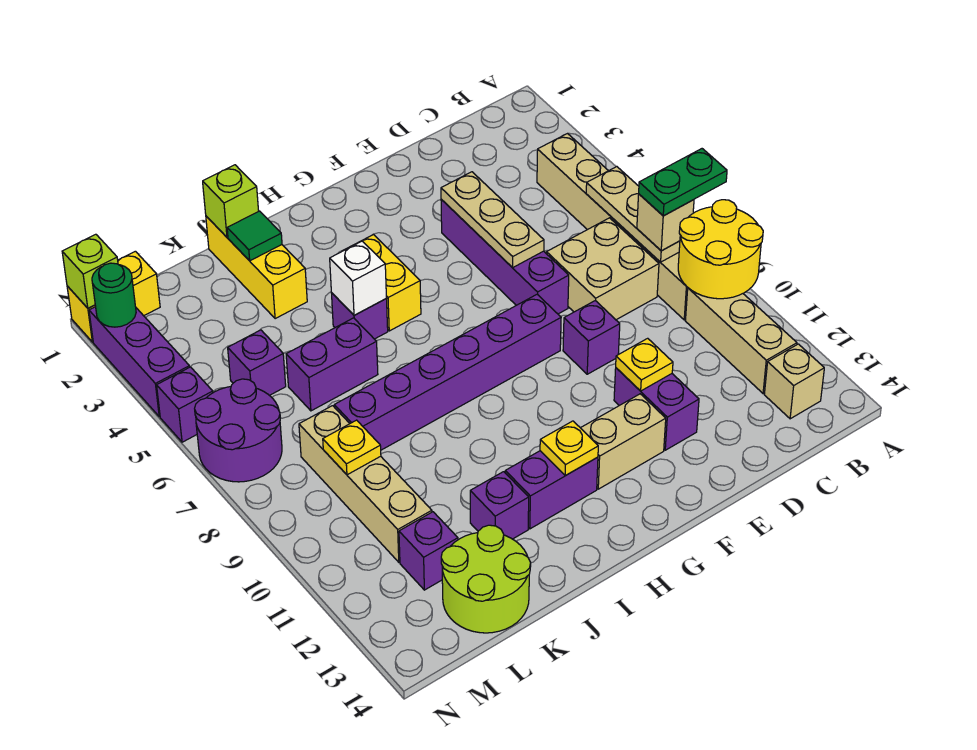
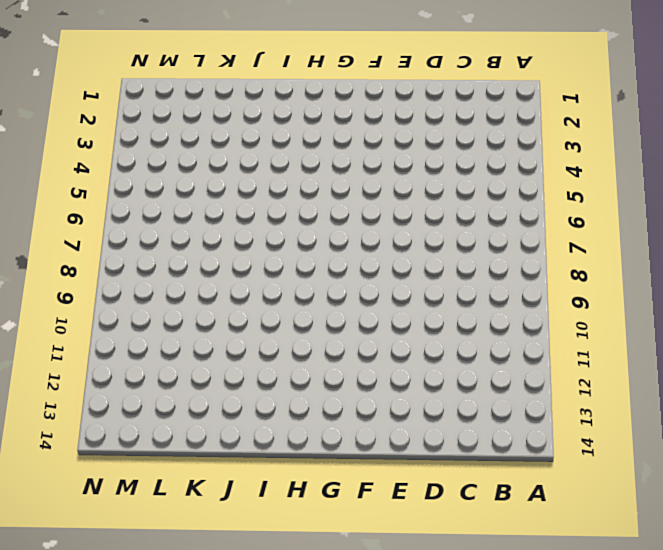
none -> tan 1x6 brick [537,134,688,320]
none -> tan 1x3 brick [686,288,797,394]
none -> tan 1x1 brick [764,344,824,419]
none -> tan 2x2 brick [547,218,659,320]

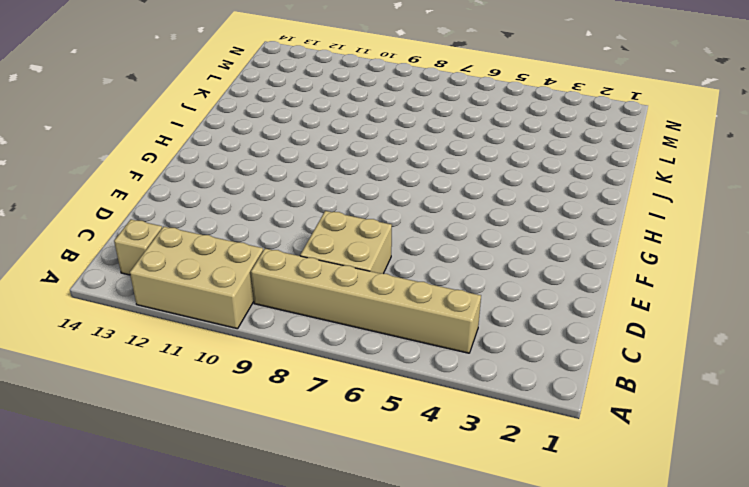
tan 2x3 brick [130,227,263,329] -> tan 1x3 brick [686,288,797,394]
none -> purple 1x4 brick [441,200,569,314]
none -> purple 1x1 brick [563,301,620,374]
none -> purple 1x2 brick [614,368,699,450]
none -> purple 1x6 brick [334,295,561,450]

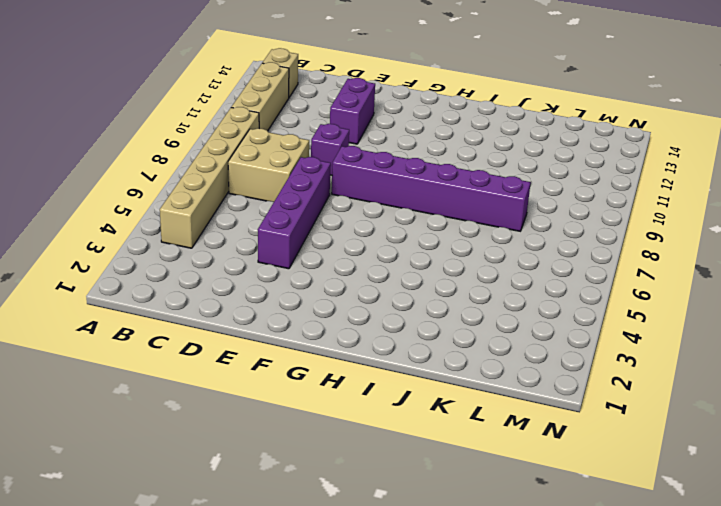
none -> tan 1x2 brick [581,394,666,489]
none -> yellow 1x2 brick [343,234,421,331]
none -> purple 1x2 brick [505,451,598,529]
none -> purple 1x1 brick [332,293,388,339]

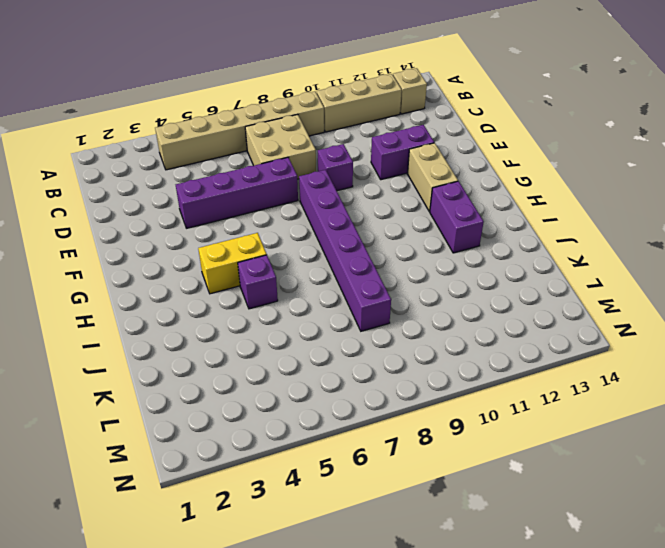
none -> yellow 1x3 brick [206,216,307,319]
none -> purple 1x2 brick [286,318,378,411]
none -> purple 1x1 brick [470,472,529,539]
none -> lime 2x2 round brick [441,525,531,633]

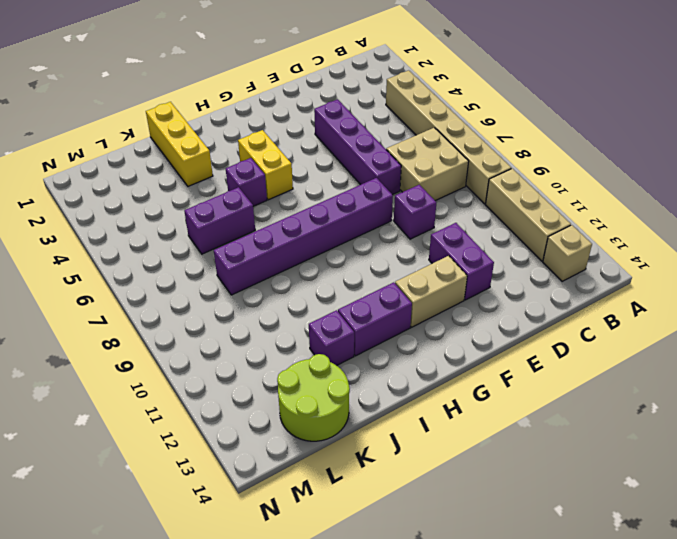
none -> purple 1x1 brick [228,330,286,396]
none -> tan 1x4 brick [299,406,432,562]
none -> purple 1x1 brick [399,512,458,590]
none -> yellow 1x2 brick [67,251,160,342]

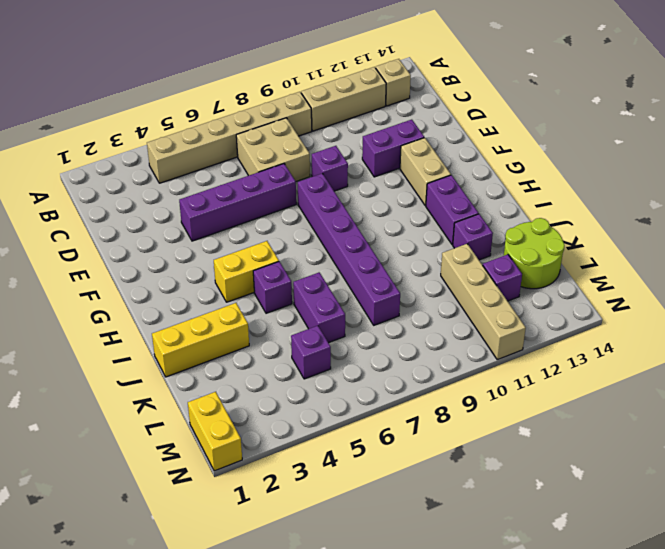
tan 1x4 brick [441,244,526,360] -> tan 1x4 brick turned to [299,406,432,562]
none -> purple 2x2 round brick [195,379,282,482]
none -> purple 1x3 brick [89,307,190,417]
none -> purple 1x1 brick [157,367,213,442]
none -> yellow 2x2 round brick [678,200,763,299]

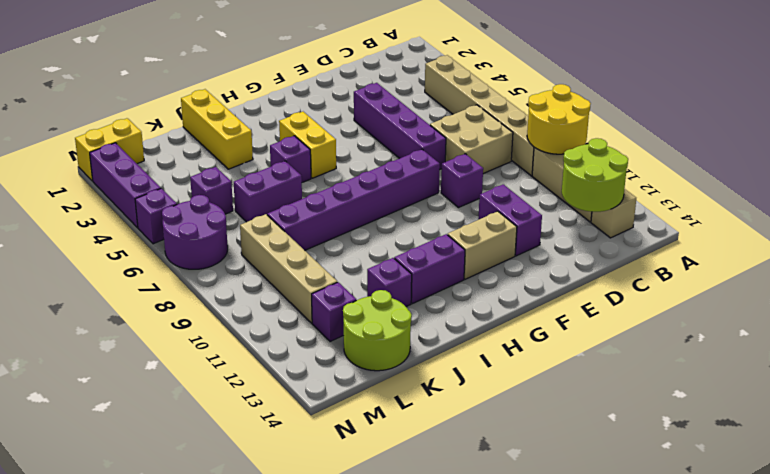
lime 2x2 round brick [562,138,628,212] -> none
none -> tan 1x3 plate [586,167,680,262]
none -> tan 1x3 plate [441,172,544,268]
none -> yellow 1x1 plate [616,338,673,391]
none -> yellow 1x1 plate [540,421,598,476]

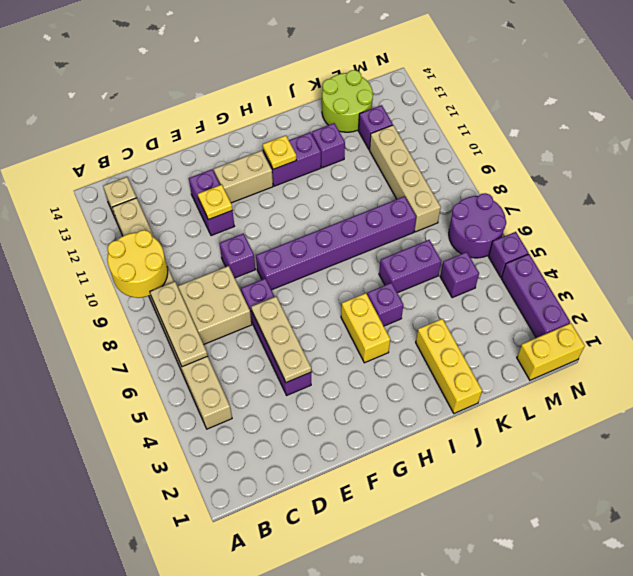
none -> white 1x1 brick [330,241,386,315]
none -> lime 1x1 brick [203,165,259,237]
none -> green 1x1 tile [227,211,282,261]
none -> yellow 1x1 plate [323,420,381,475]

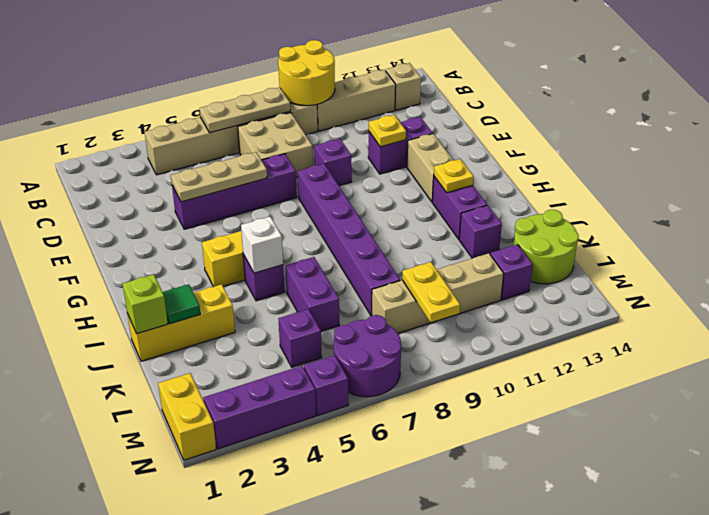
yellow 1x2 plate [402,262,460,323] -> yellow 1x1 plate [323,420,381,475]
none -> lime 1x1 brick [62,234,118,308]
none -> green 1x1 round brick [92,263,136,327]
none -> tan 1x1 brick [637,194,694,251]
none -> green 1x2 plate [639,149,727,216]

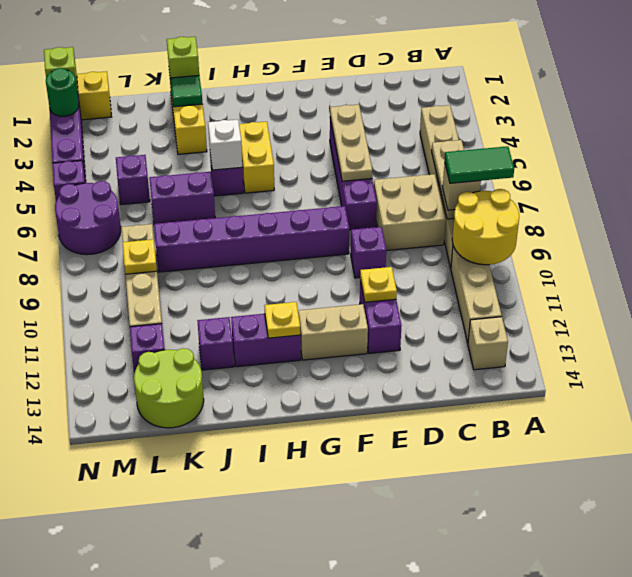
green 1x2 tile [445,146,514,183] -> green 1x2 plate [639,149,727,216]

